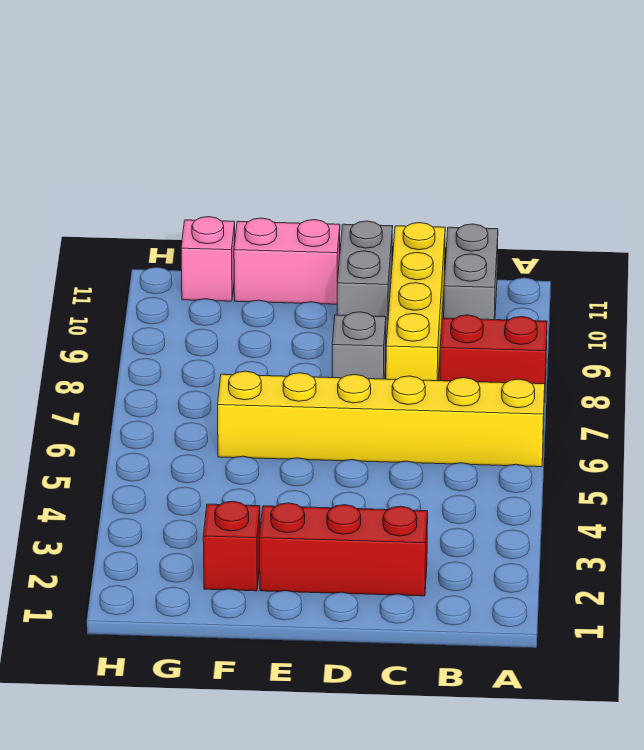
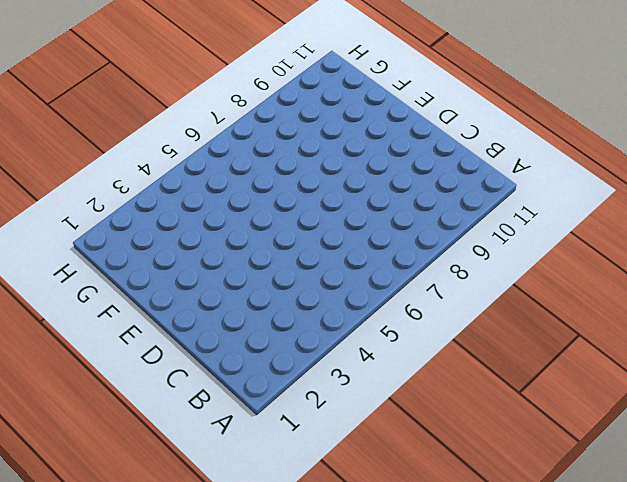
none -> yellow 1x6 brick [218,371,545,467]
none -> red 1x2 brick [440,315,547,403]

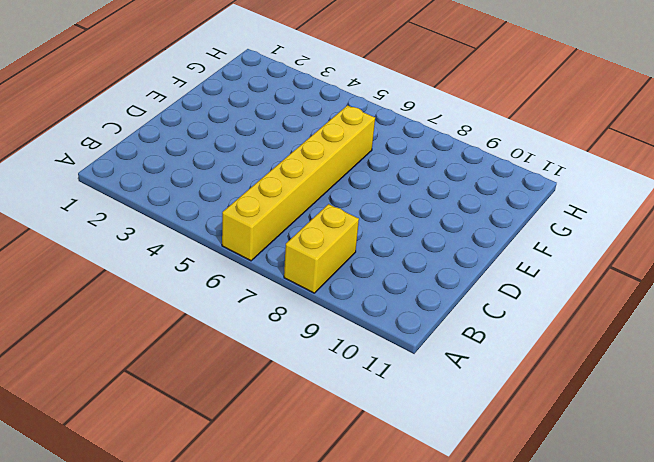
yellow 1x2 brick [284,204,359,293] -> red 1x2 brick [440,315,547,403]
none -> grey 1x2 brick [444,224,498,320]
none -> red 1x3 brick [260,503,428,596]

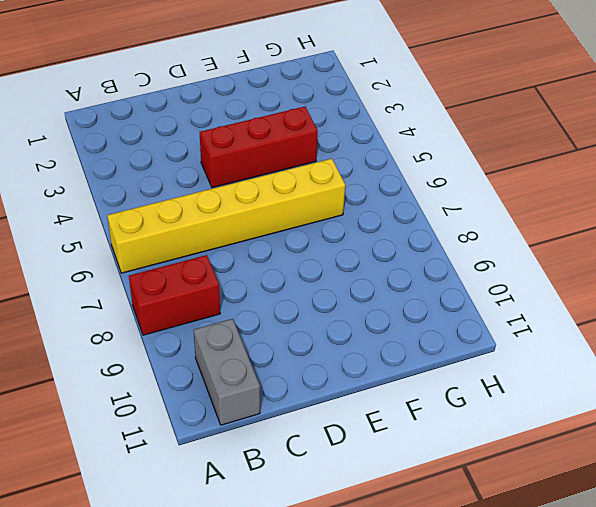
red 1x3 brick [200,107,318,188] -> red 1x3 brick moved to [260,503,428,596]
none -> yellow 1x4 brick [386,223,445,381]
none -> grey 1x1 brick [332,312,386,379]

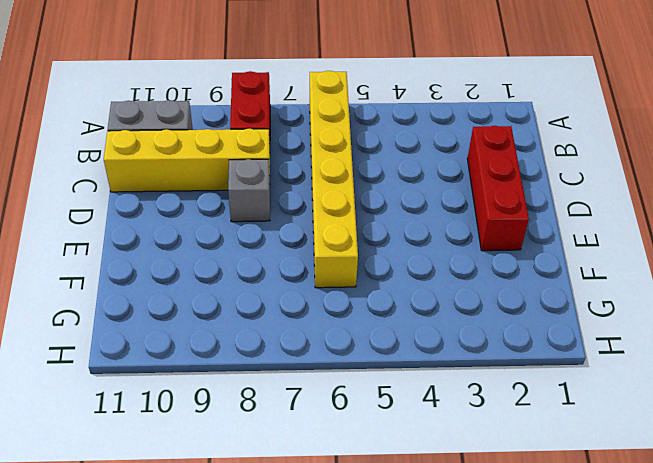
none -> grey 1x2 brick [337,221,393,336]
none -> pink 1x2 brick [234,218,340,304]

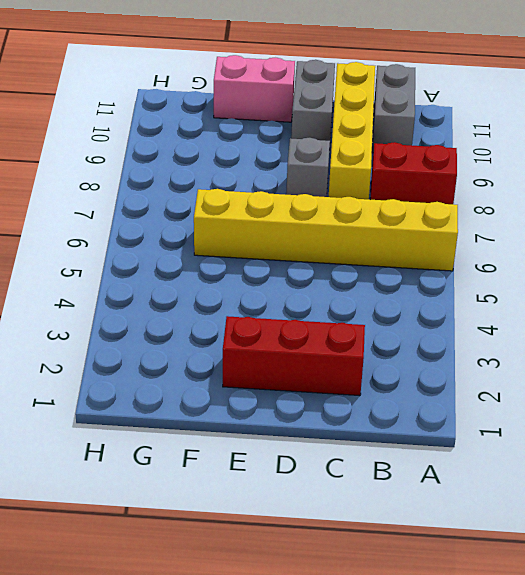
none -> red 1x1 brick [203,501,260,591]
none -> pink 1x1 brick [181,217,235,301]

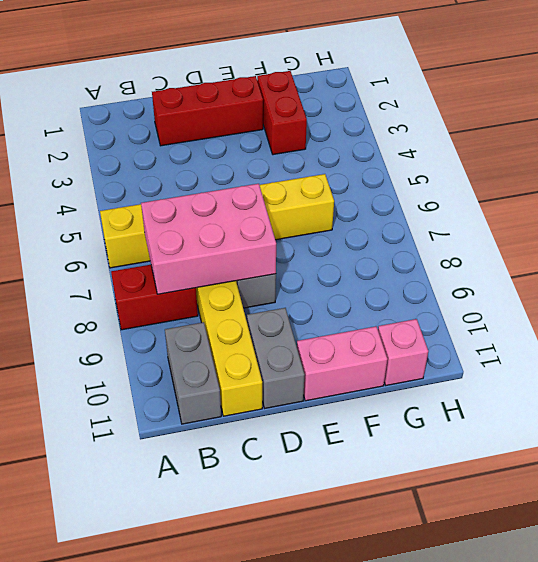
pink 2x3 brick [141,184,276,294] -> none
red 1x2 brick [257,71,307,155] -> red 1x1 brick [203,501,260,591]

